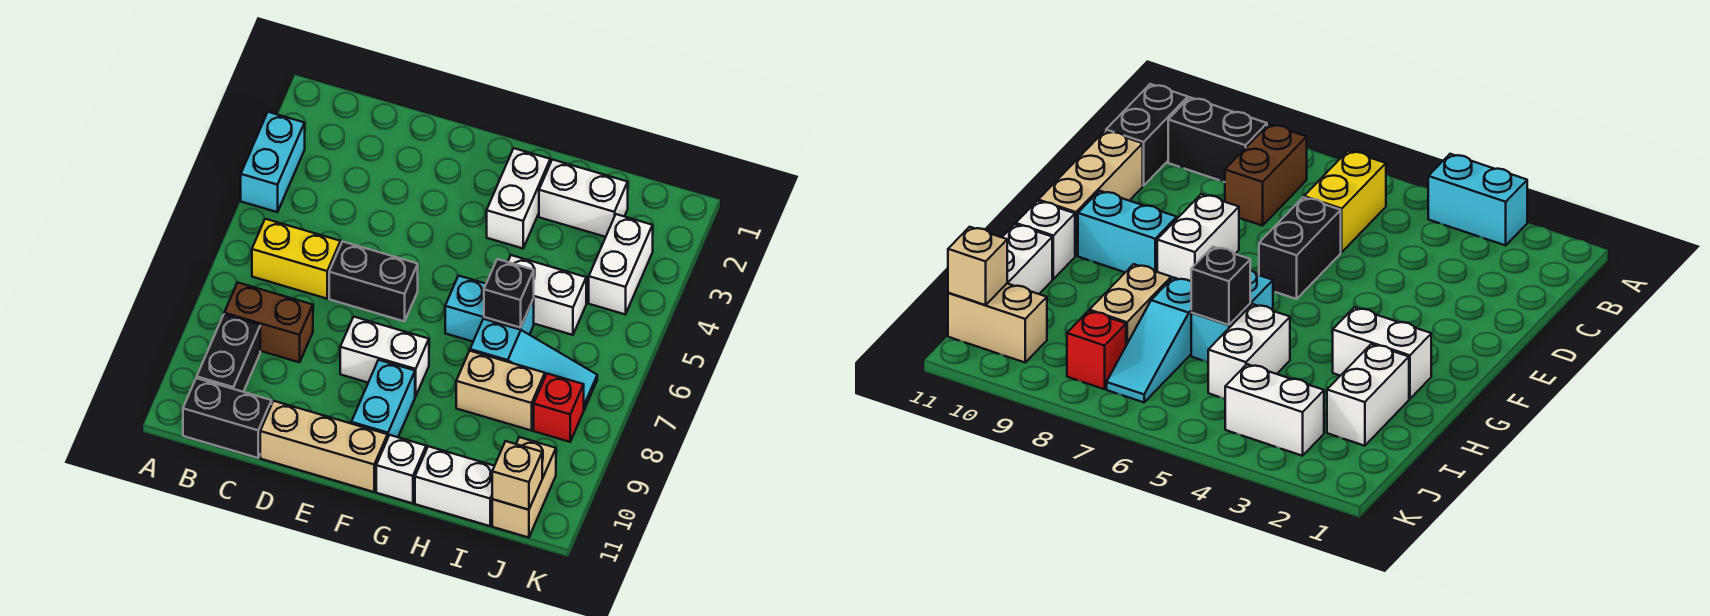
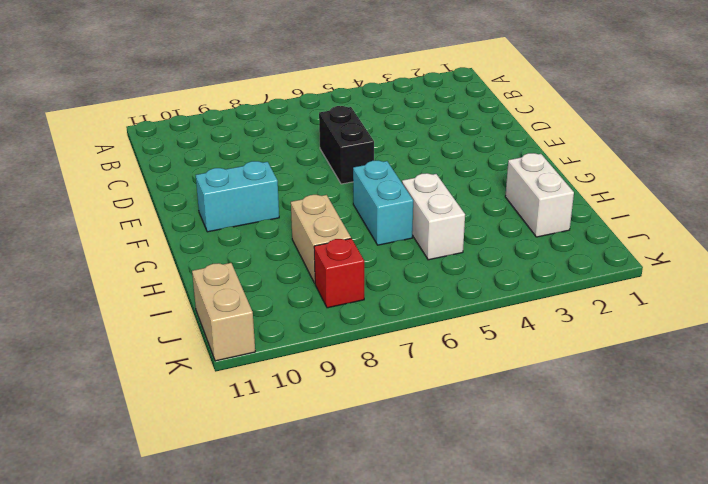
tan 1x2 brick [192,263,255,361] -> tan 1x2 brick turned to [492,437,556,538]
none -> cyan 1x2 brick [241,112,305,212]
none -> yellow 1x2 brick [252,219,340,299]
none -> brown 1x2 brick [224,283,313,362]

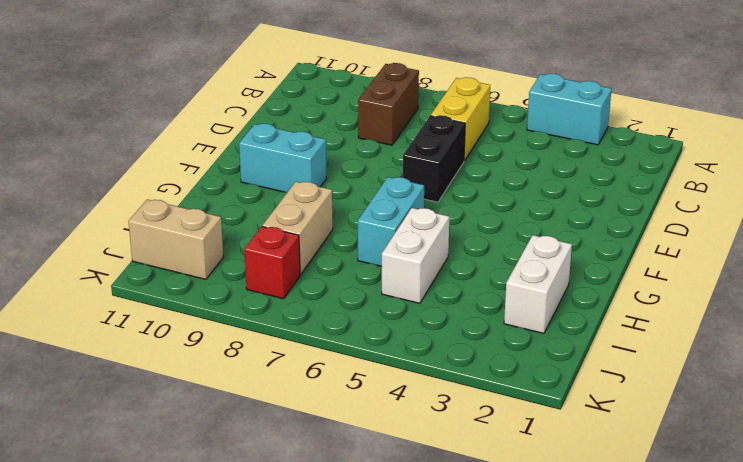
none -> black 1x2 brick [197,315,260,392]
none -> black 1x2 brick [183,378,272,458]
none -> tan 1x3 brick [260,401,388,492]

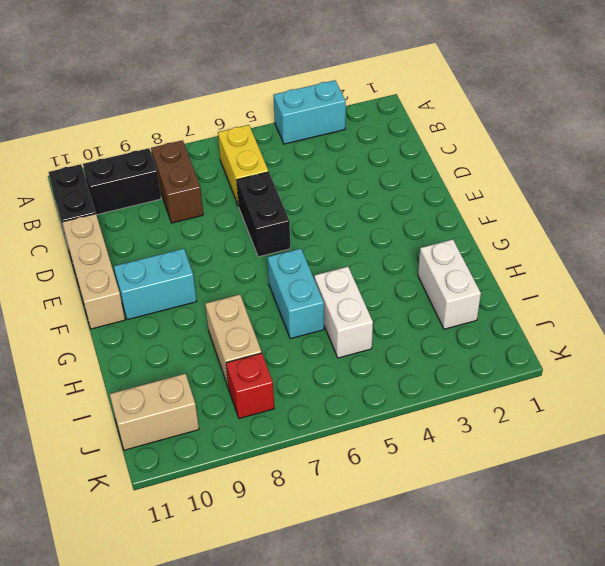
none -> white 1x2 brick [340,317,429,396]
none -> white 1x2 brick [487,148,550,248]
none -> white 1x1 brick [376,435,426,503]

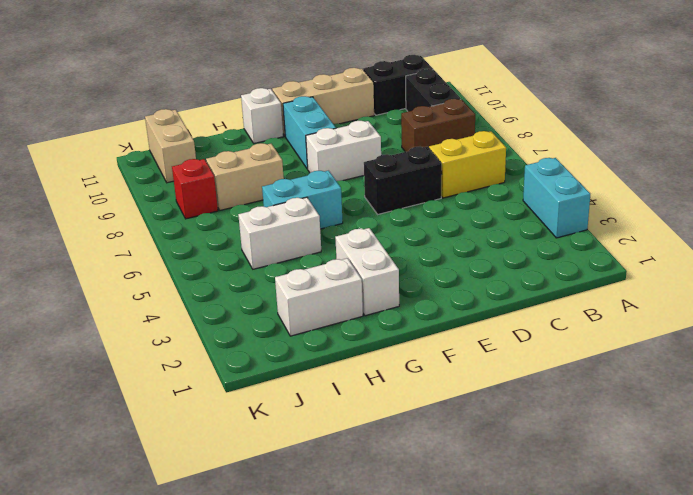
none -> cyan 1x3 slope [470,319,597,409]
none -> white 1x2 brick [415,446,494,526]
none -> white 1x2 brick [589,214,653,314]

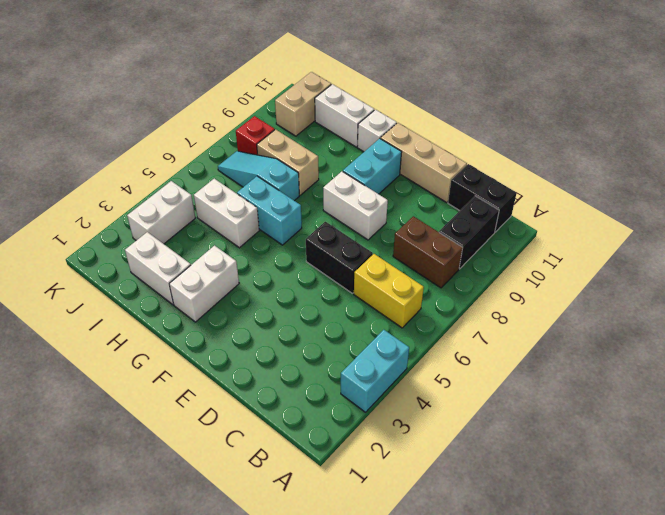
none -> black 1x1 brick [484,259,534,328]
none -> tan 1x1 brick [492,441,542,510]

